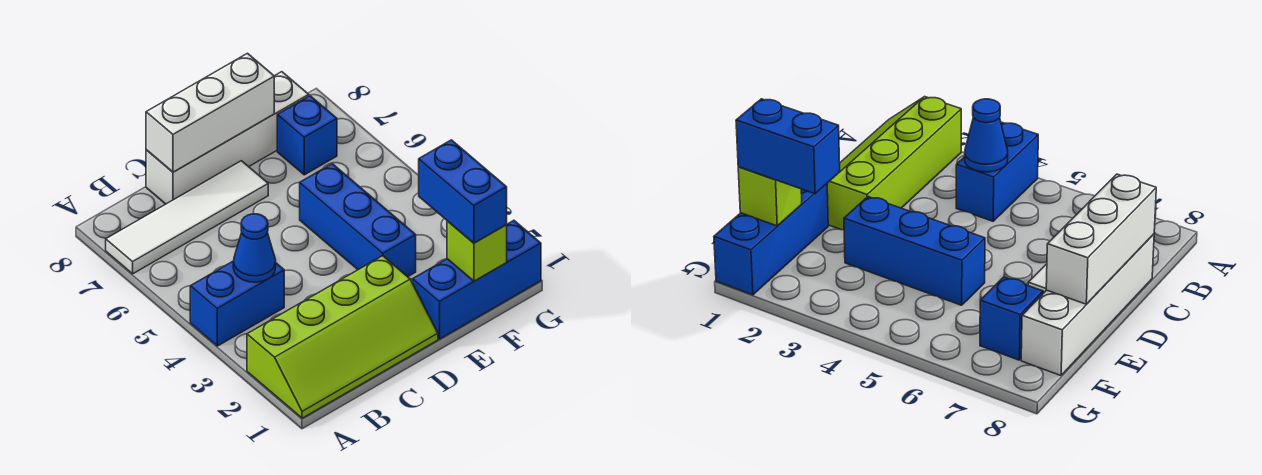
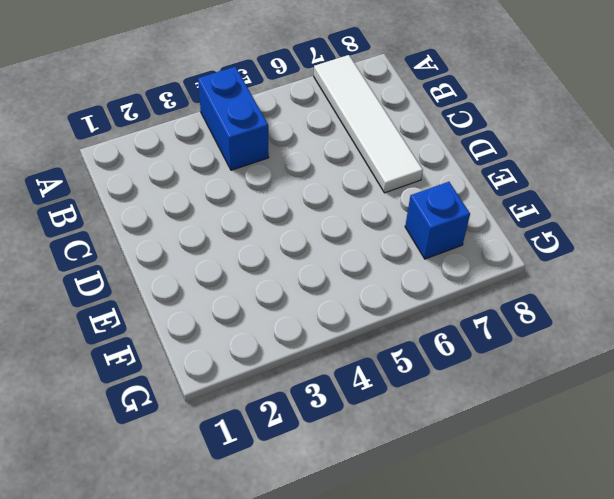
none -> lime 2x4 slope [247,256,438,418]
none -> white 1x4 brick [146,72,309,204]

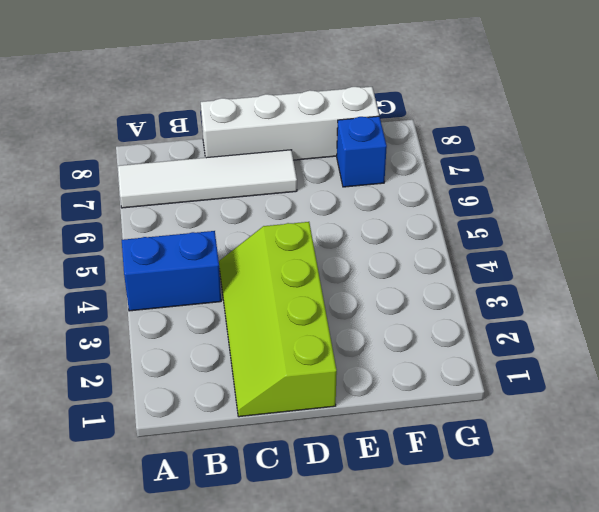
lime 2x4 slope [219,222,337,417] -> lime 2x4 slope turned to [247,256,438,418]
none -> blue 1x3 brick [413,220,541,339]
none -> blue 1x3 brick [300,164,416,277]

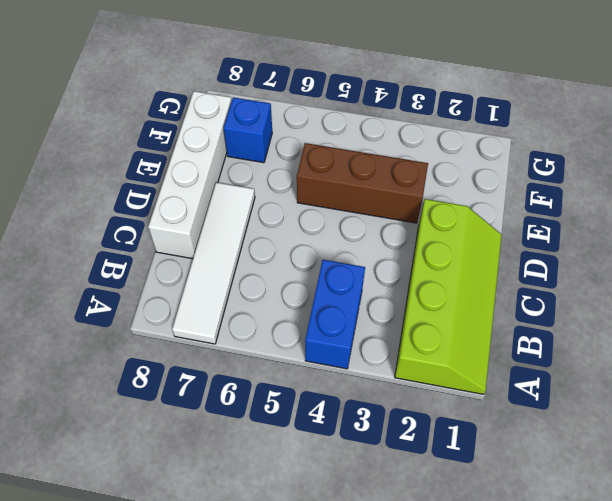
brown 1x3 brick [297,143,428,223] -> blue 1x3 brick [300,164,416,277]
none -> blue 1x3 brick [413,220,541,339]
none -> blue 1x1 cone [233,214,276,282]

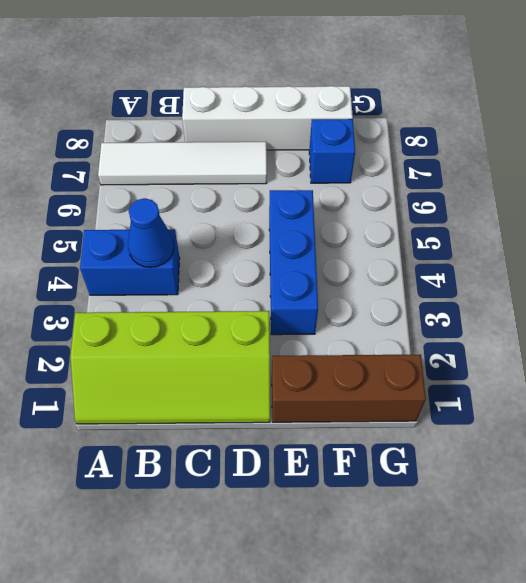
brown 1x3 brick [272,355,426,422] -> blue 1x3 brick [413,220,541,339]
none -> white 1x3 brick [146,53,274,172]
none -> lime 1x1 brick [447,221,507,281]

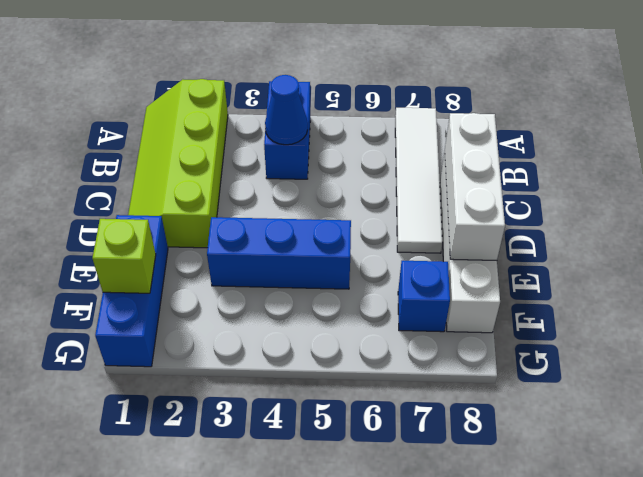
none -> blue 1x2 brick [419,140,507,243]

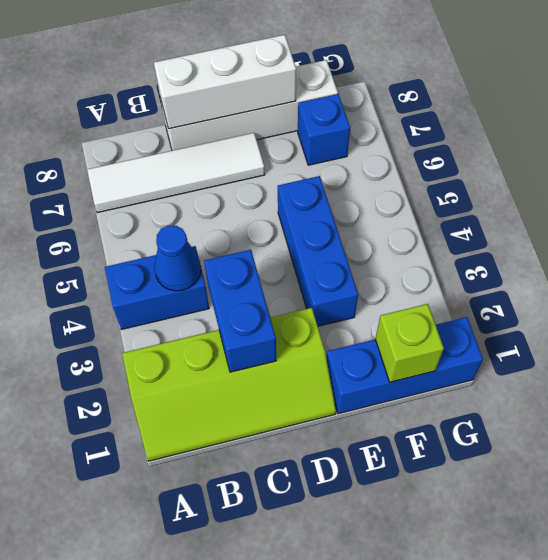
blue 1x2 brick [204,250,276,372] -> blue 1x2 brick moved to [419,140,507,243]

